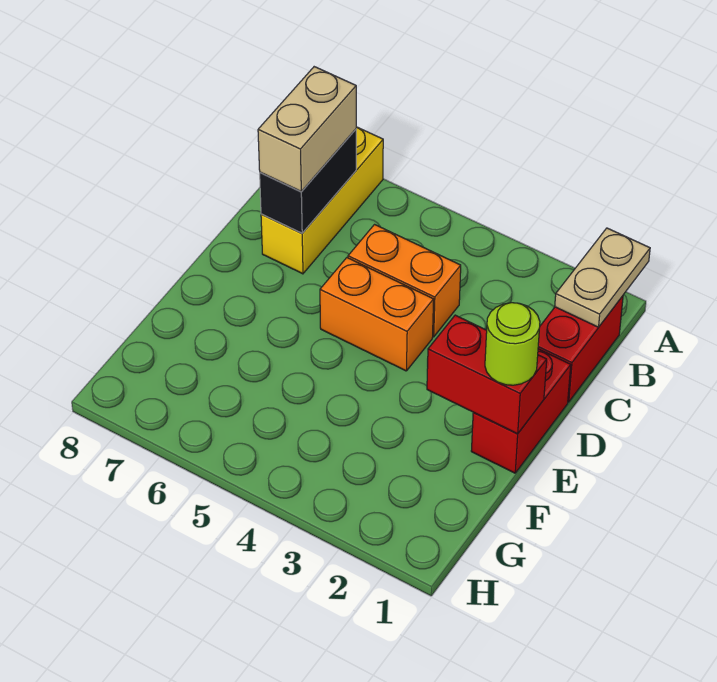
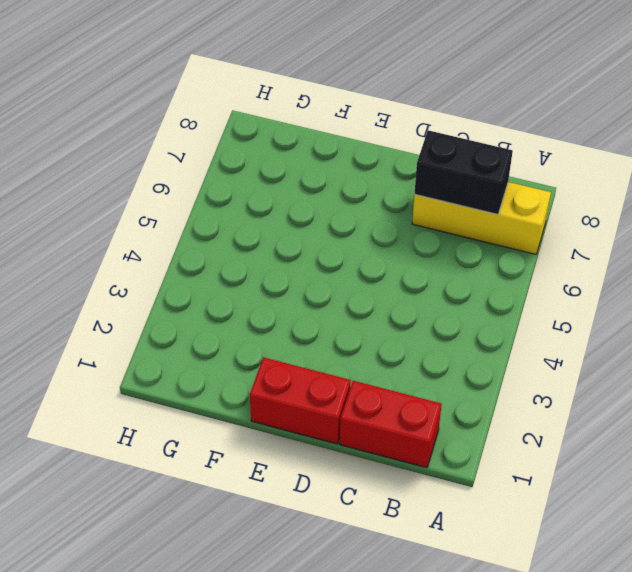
none -> orange 1x2 brick [348,225,461,337]
none -> orange 1x2 brick [320,258,434,371]

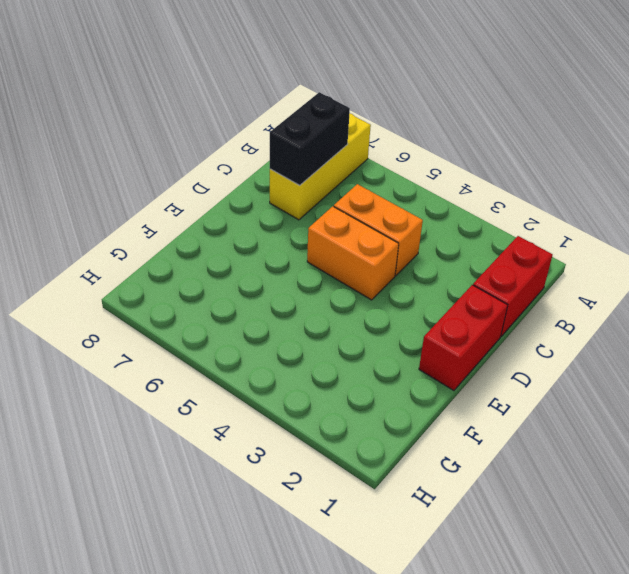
none -> tan 1x2 plate [555,228,650,327]
none -> red 1x2 brick [427,315,547,434]

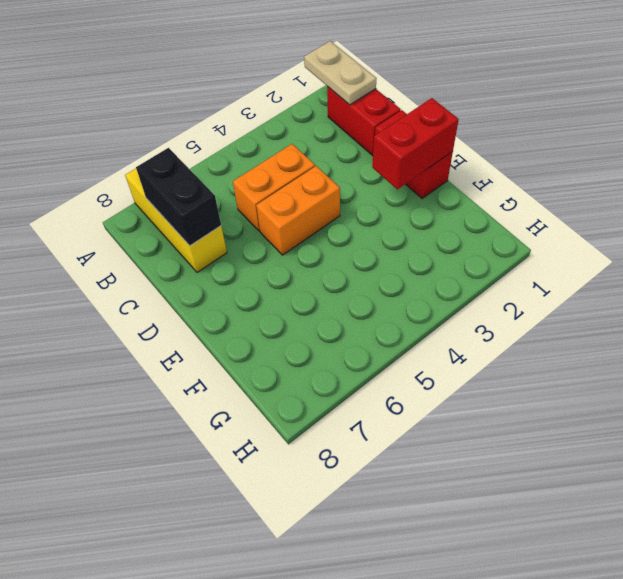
none -> tan 1x2 brick [258,67,356,192]
none -> lime 1x1 round brick [485,303,540,385]

